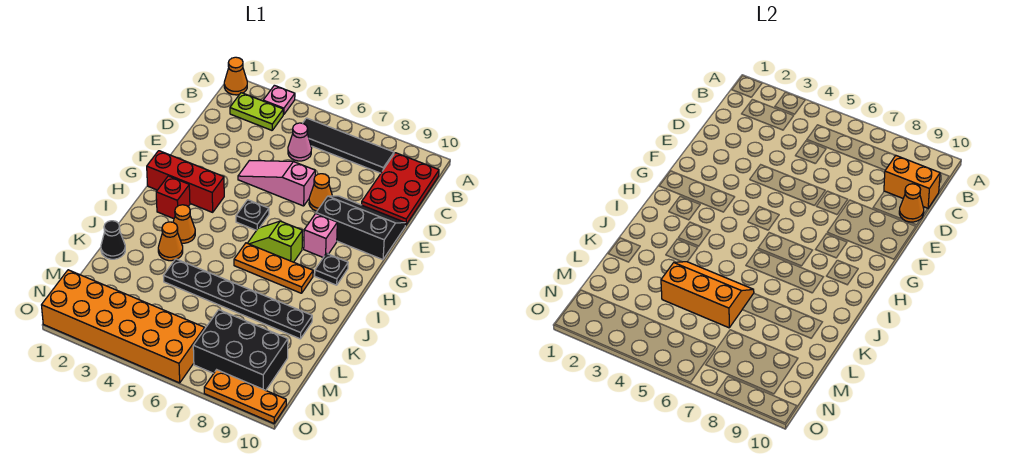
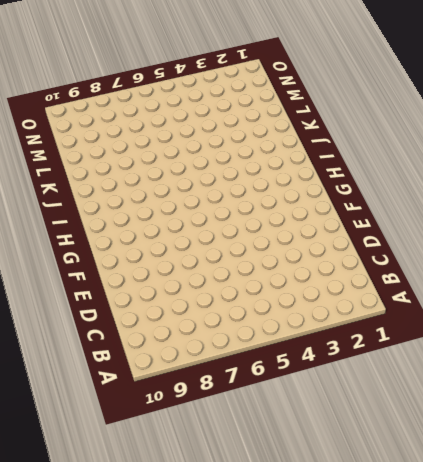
none -> orange 1x1 cone [224,57,247,95]
none -> pink 1x1 plate [263,85,295,115]
none -> lime 1x2 plate [230,93,283,130]

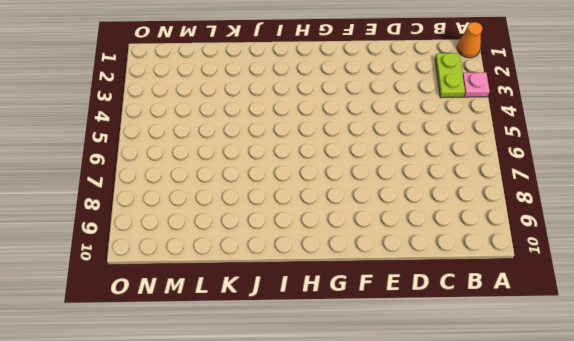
none -> black 1x4 tile [303,118,394,173]
none -> red 2x3 plate [362,153,439,225]
none -> pink 1x1 cone [288,123,312,161]

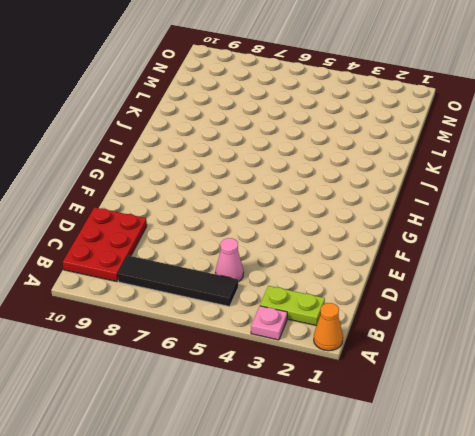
none -> pink 1x3 slope [238,160,315,206]
none -> orange 1x1 cone [309,174,332,211]
none -> black 2x3 slope [316,196,406,260]

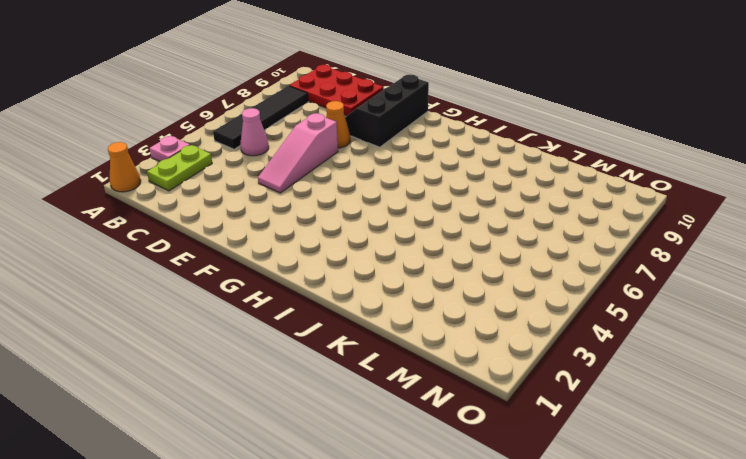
none -> red 1x3 brick [147,151,224,212]
none -> black 1x1 plate [236,200,269,230]
none -> pink 1x1 brick [304,213,337,257]

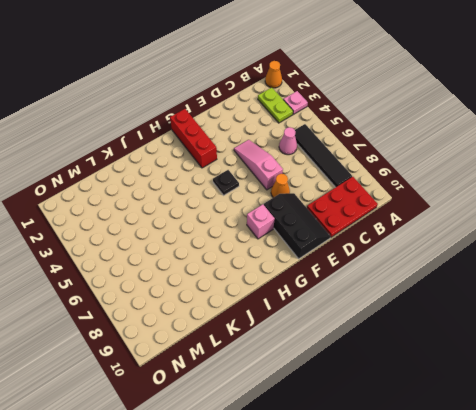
none -> red 1x1 brick [156,176,190,219]
none -> lime 1x2 slope [248,221,303,262]
none -> black 1x1 plate [315,253,348,285]

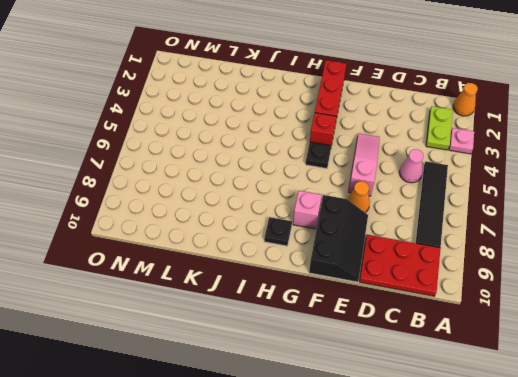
red 1x1 brick [310,113,336,146] -> red 1x1 brick moved to [156,176,190,219]
none -> lime 1x2 slope [248,221,303,262]
none -> orange 1x1 cone [173,205,195,243]
none -> orange 1x3 plate [234,243,313,293]

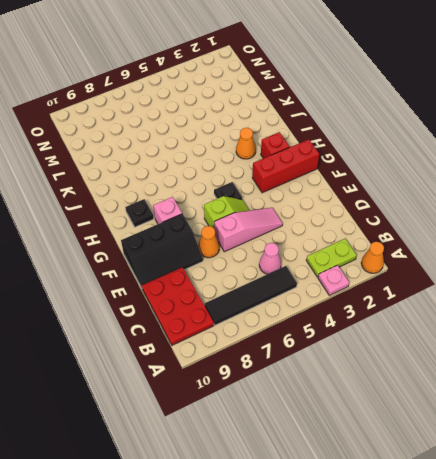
lime 1x2 slope [204,196,249,228] -> lime 1x2 slope moved to [248,221,303,262]
none -> orange 1x3 plate [234,243,313,293]
none -> orange 1x1 cone [158,222,183,261]
none -> black 1x1 cone [101,221,125,259]

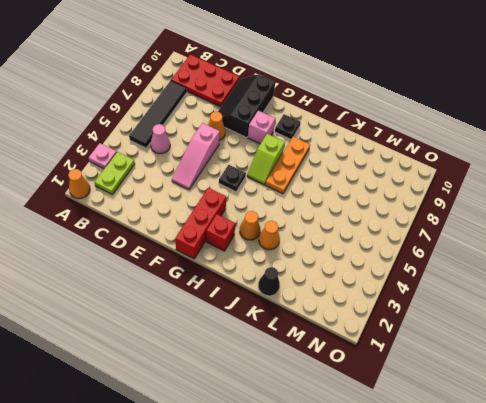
none -> black 1x6 plate [164,259,312,339]
none -> black 2x3 brick [193,310,288,390]
none -> orange 2x6 brick [42,270,205,383]

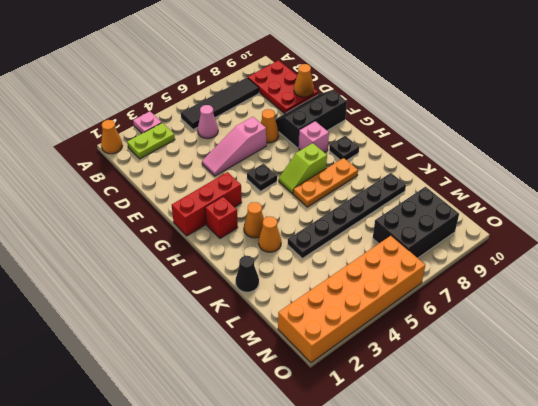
none -> orange 1x3 plate [204,370,286,423]
none -> orange 1x2 brick [884,156,940,208]
none -> orange 2x3 slope [661,262,754,328]

